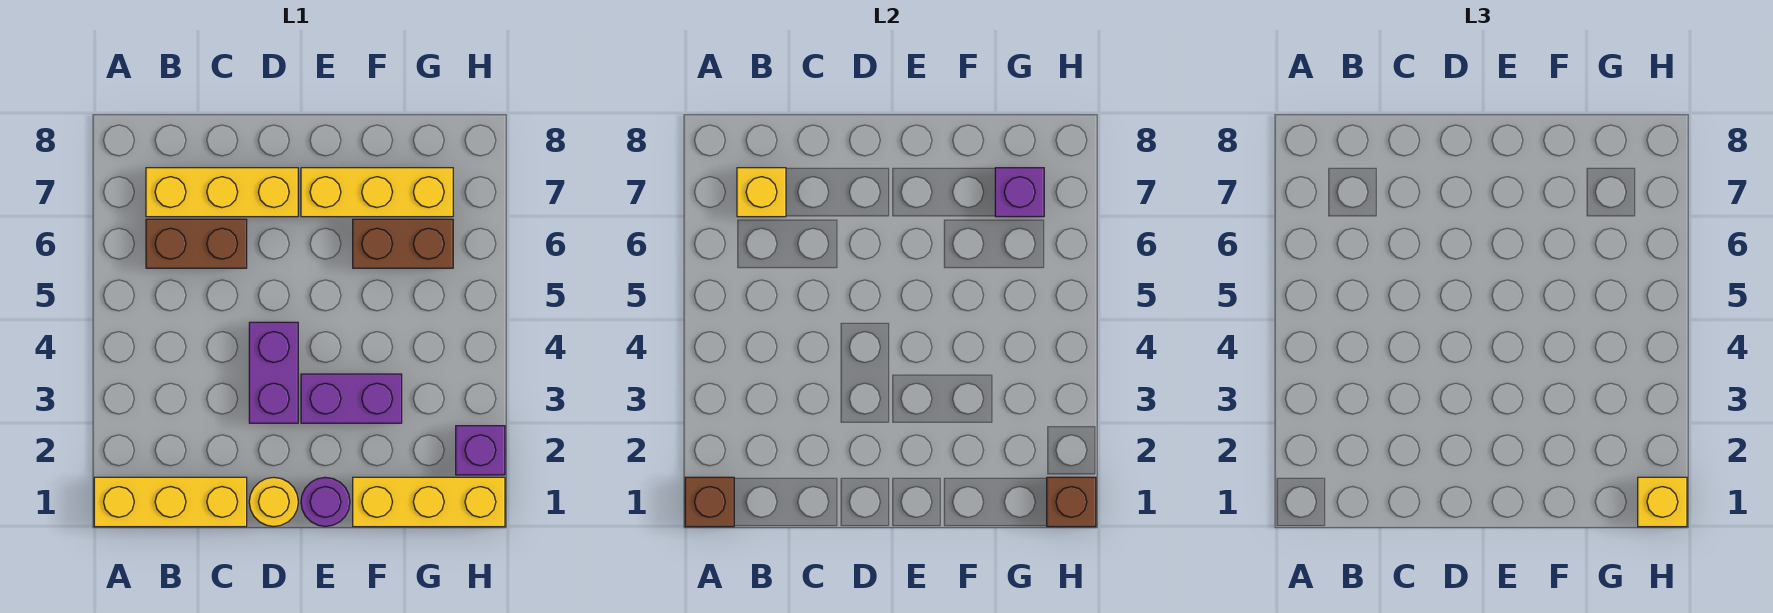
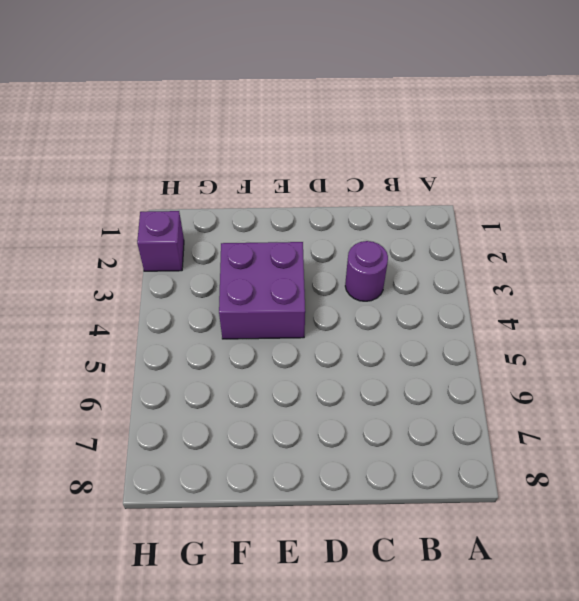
purple 1x1 round brick [345,241,388,301] -> purple 1x1 round brick moved to [301,477,350,527]
purple 2x2 brick [219,242,305,339] -> purple 1x2 brick [301,374,402,423]
none -> yellow 1x3 brick [94,477,247,527]
none -> brown 1x2 brick [146,219,247,268]
none -> yellow 1x3 brick [146,168,298,217]

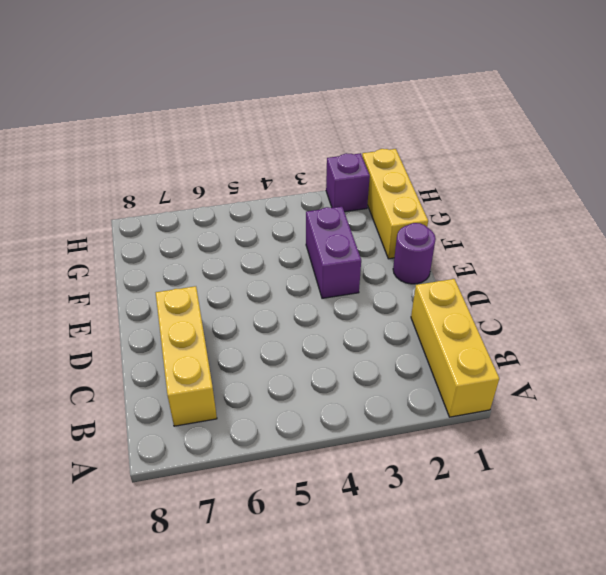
none -> brown 1x2 brick [146,219,247,268]
none -> yellow 1x1 round brick [249,477,298,527]
none -> purple 1x2 brick [249,322,298,423]

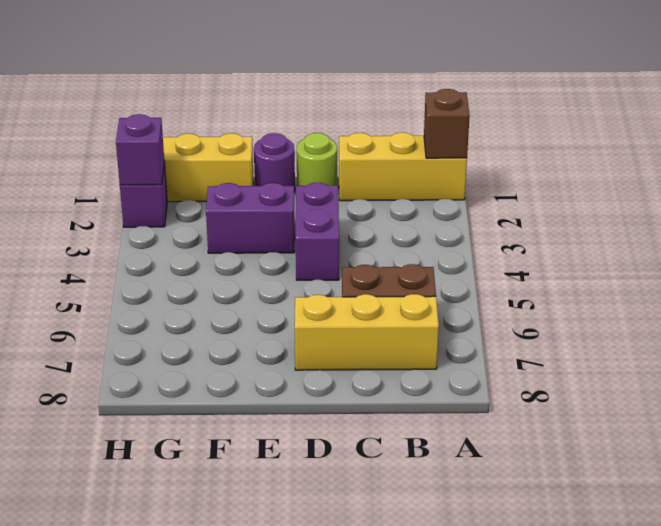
lime 1x1 round brick [297,133,337,186] -> yellow 1x1 round brick [249,477,298,527]
purple 1x1 brick [116,114,164,185] -> purple 1x1 brick moved to [995,168,1044,217]
none -> yellow 1x3 brick [301,168,453,217]
none -> brown 1x2 brick [353,219,453,268]
none -> yellow 1x1 brick [737,168,786,217]

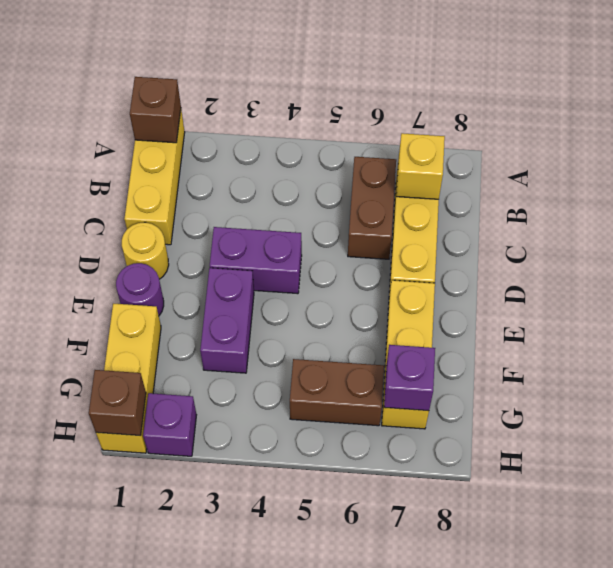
brown 1x2 brick [290,359,384,426] -> brown 1x2 brick turned to [353,219,453,268]
none -> yellow 1x1 brick [1638,477,1687,527]

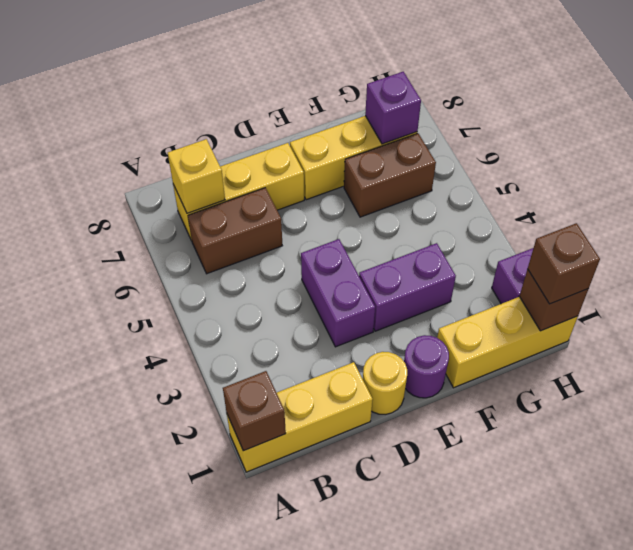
brown 1x1 brick [528,223,600,304] -> yellow 1x1 brick [1638,477,1687,527]

